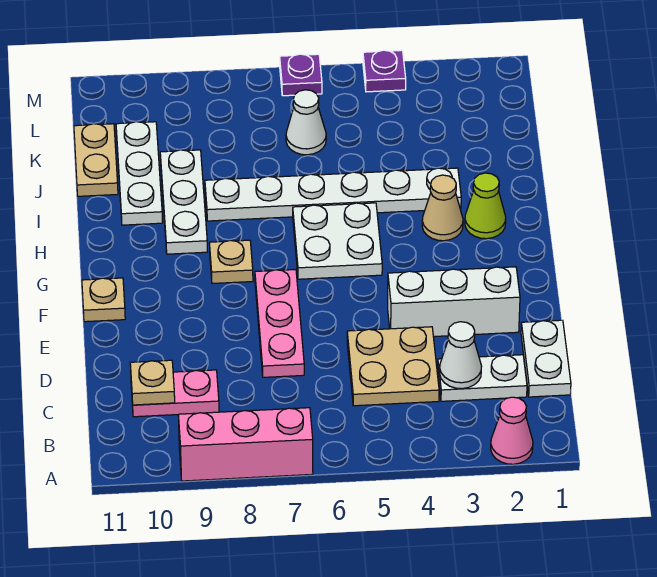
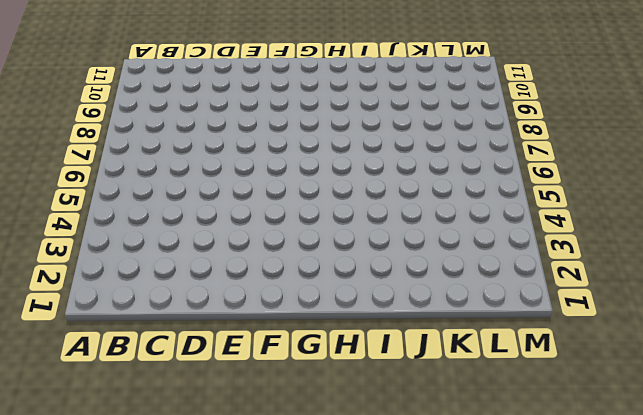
none -> pink 1x1 cone [491,397,533,464]
none -> pink 1x3 brick [178,408,313,481]
none -> white 1x2 plate [521,320,571,397]

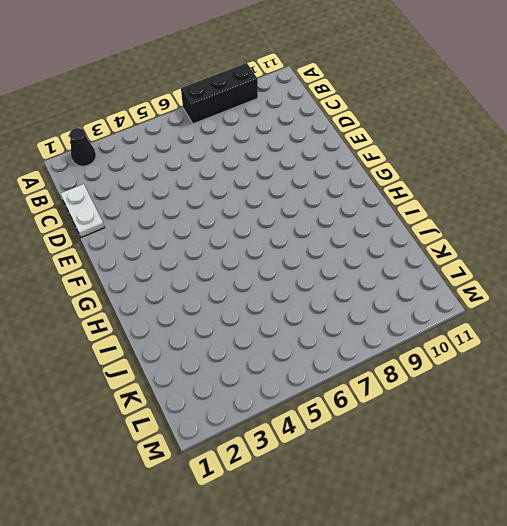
black 1x1 cone [69,128,96,166] -> pink 1x1 cone [491,397,533,464]
black 1x3 brick [181,63,258,124] -> pink 1x3 brick [178,408,313,481]
none -> white 1x2 plate [438,355,527,401]
none -> tan 2x2 plate [347,327,439,406]
none -> pink 1x2 plate [131,370,219,417]

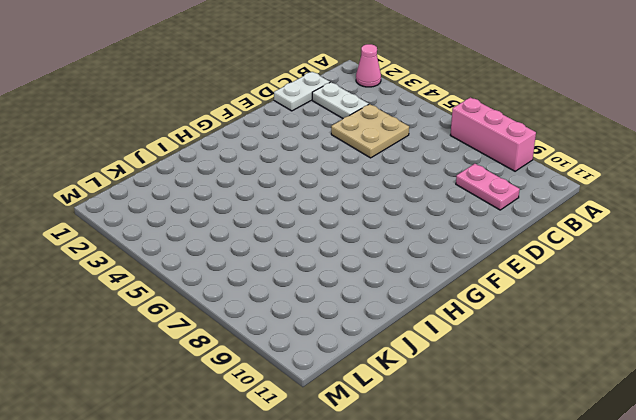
none -> pink 1x3 plate [255,270,304,377]
none -> white 1x3 brick [388,267,520,337]
none -> tan 1x1 plate [82,278,125,322]

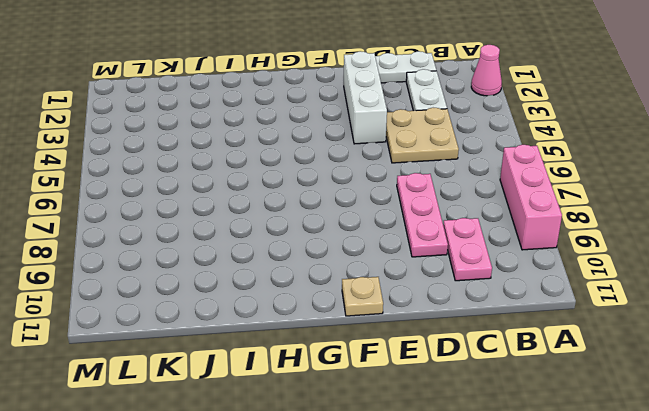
pink 1x3 plate [397,173,448,257] -> pink 1x3 plate turned to [255,270,304,377]
none -> white 2x2 plate [293,203,382,279]
none -> tan 1x1 plate [209,240,253,283]
none -> lime 1x1 cone [465,173,506,239]

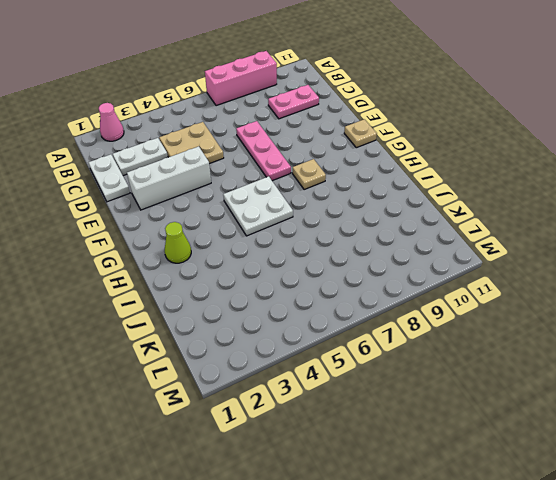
none -> tan 1x1 cone [422,175,463,241]
none -> white 1x3 plate [160,150,207,254]
none -> white 1x6 plate [205,168,461,221]

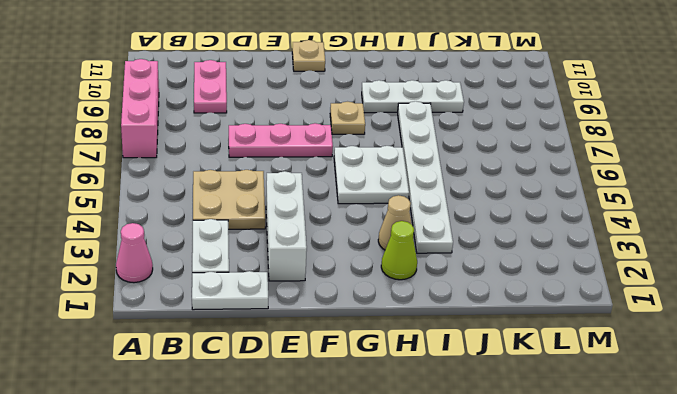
none -> white 1x3 plate [116,122,163,225]
none -> tan 1x2 plate [74,124,118,196]
none -> white 1x1 cone [286,90,326,155]

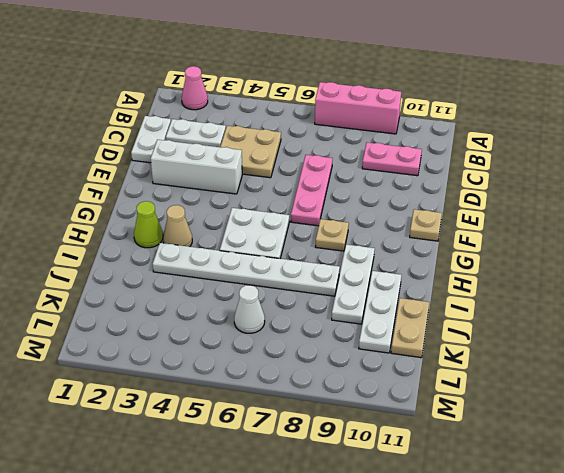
none -> purple 1x1 plate [363,50,406,92]
none -> purple 1x1 plate [280,54,322,96]
none -> white 1x1 cone [440,322,482,389]

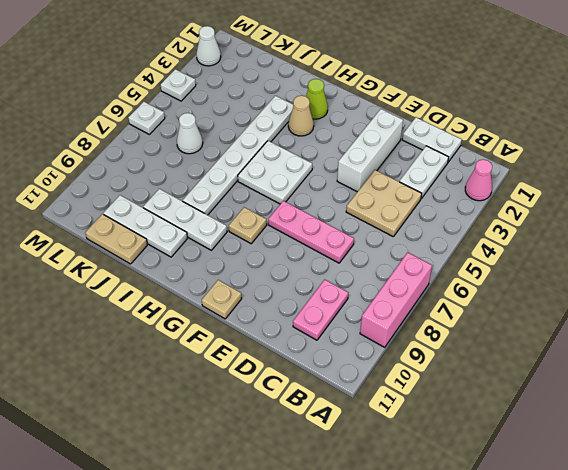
white 1x1 cone [196,26,221,66] -> white 1x1 cone moved to [440,322,482,389]
white 1x1 plate [161,69,196,101] -> purple 1x1 plate [363,50,406,92]
white 1x1 plate [128,102,165,134] -> purple 1x1 plate [280,54,322,96]
none -> tan 1x1 plate [130,360,175,405]

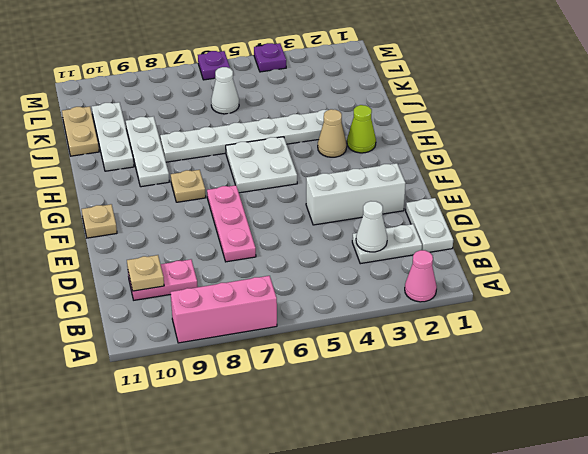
none -> tan 2x2 plate [347,327,439,406]

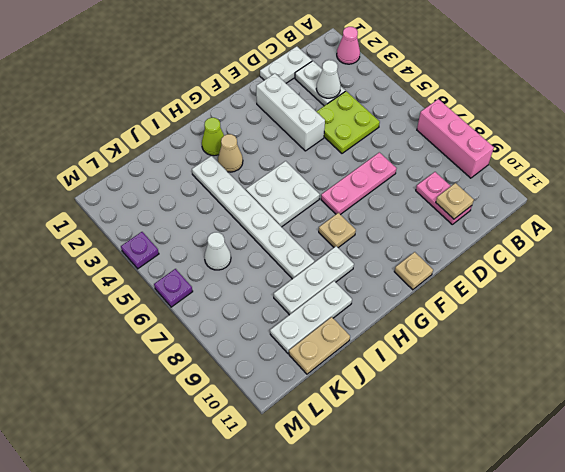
lime 2x2 plate [316,91,380,153] -> tan 2x2 plate [347,327,439,406]

